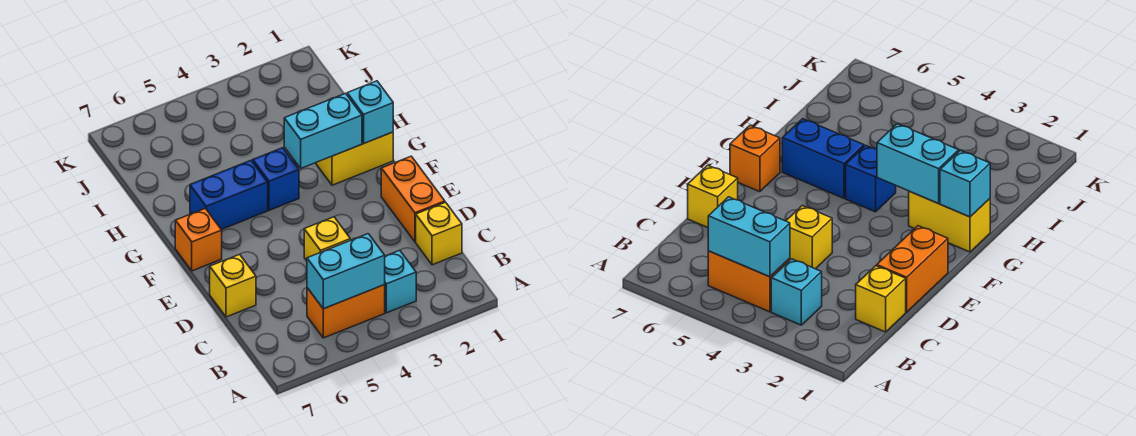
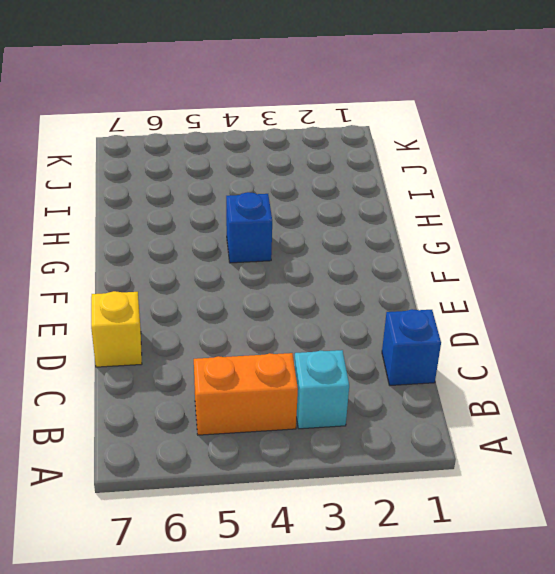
blue 1x1 brick [382,309,441,385] -> yellow 1x1 brick [416,202,462,265]
none -> orange 1x2 brick [381,156,445,242]
none -> yellow 1x1 brick [304,217,350,261]
none -> orange 1x1 brick [175,208,222,271]

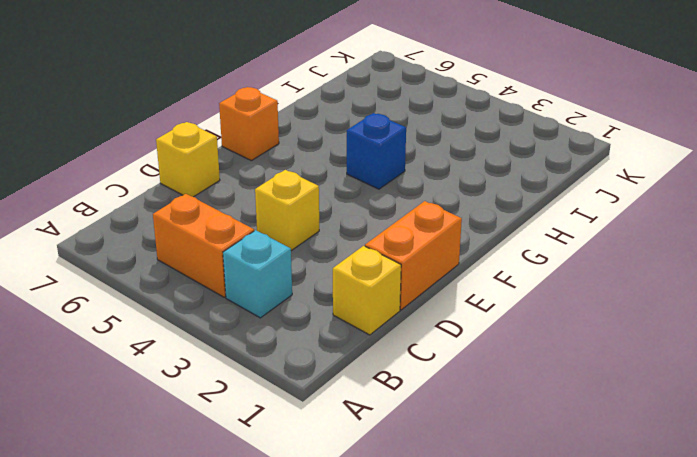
none -> yellow 1x2 brick [316,132,393,185]
none -> blue 1x2 brick [190,160,268,229]
none -> cyan 1x2 brick [307,234,385,309]

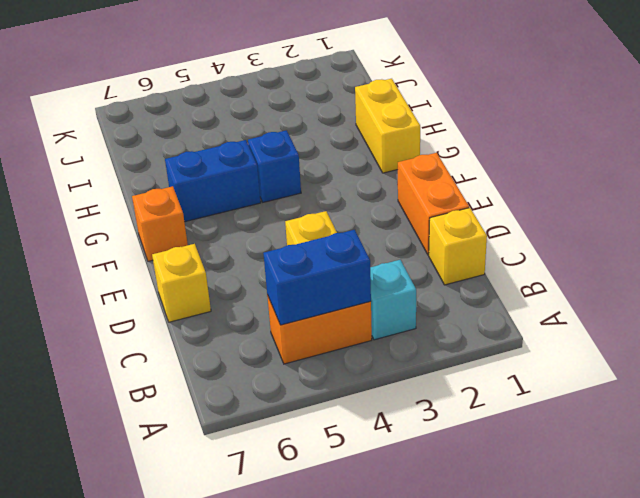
blue 1x2 brick [263,230,371,325] -> cyan 1x2 brick [307,234,385,309]
yellow 1x2 brick [355,79,420,173] -> yellow 1x2 brick turned to [316,132,393,185]
none -> cyan 1x1 brick [347,81,393,143]
none -> cyan 1x2 brick [284,93,362,168]

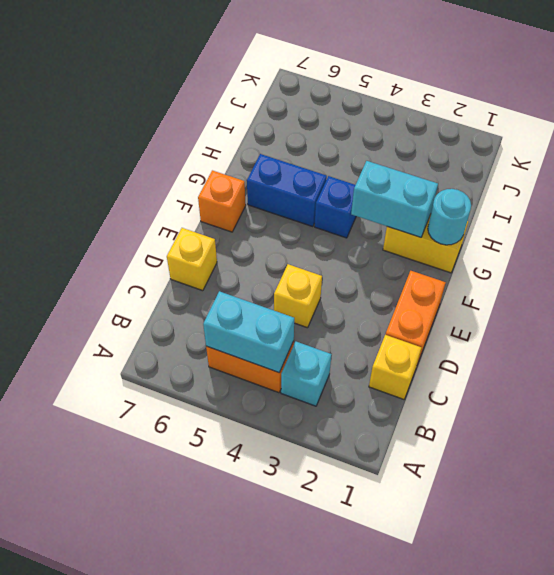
cyan 1x1 round brick [428,189,471,245] -> cyan 1x1 brick [347,81,393,143]

